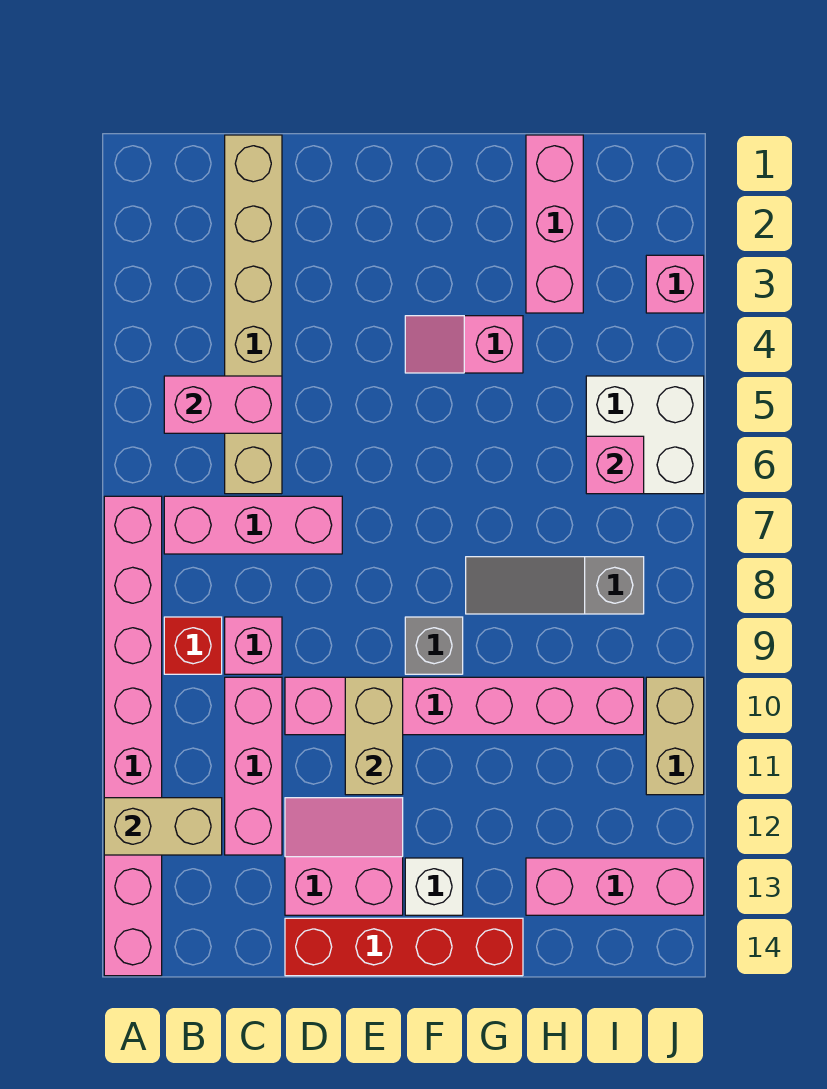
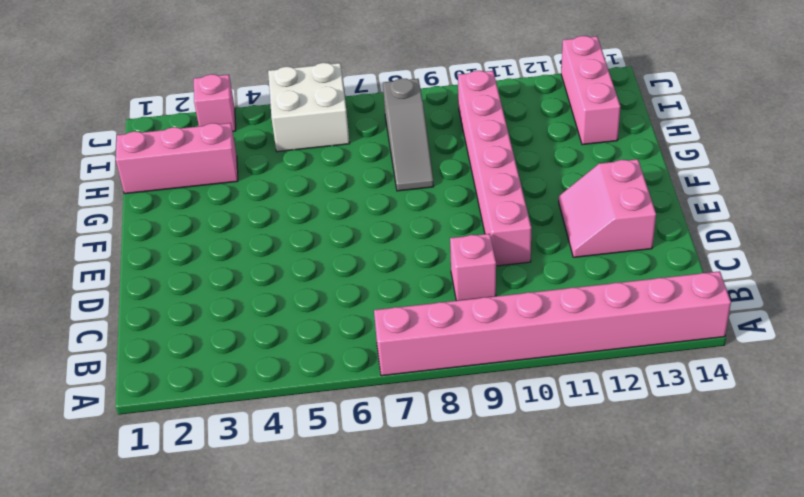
none -> pink 1x3 brick [164,496,342,554]
none -> red 1x1 brick [164,617,222,674]
none -> tan 1x6 brick [225,135,282,494]

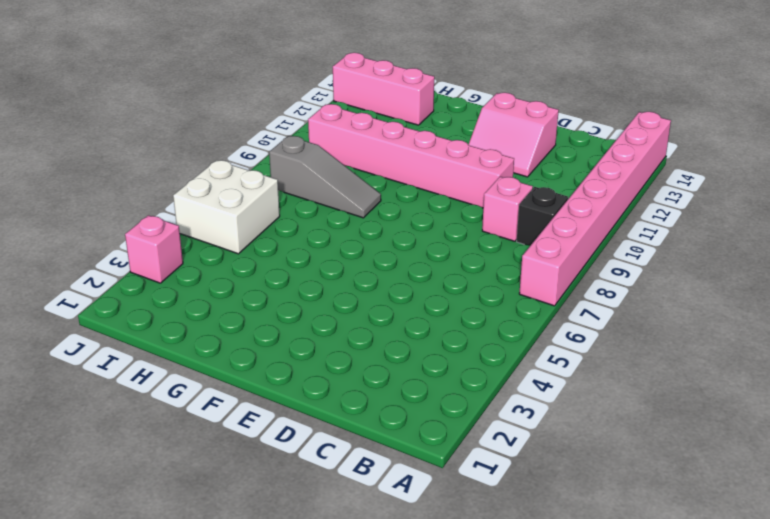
black 1x1 brick [517,187,568,246] -> red 1x1 brick [164,617,222,674]
none -> pink 1x3 brick [164,496,342,554]
none -> tan 1x6 brick [225,135,282,494]
none -> pink 1x3 brick [225,677,282,855]

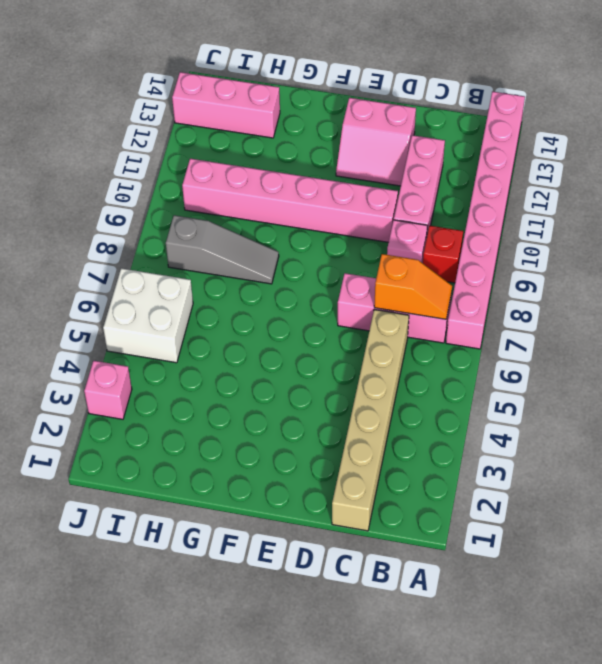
orange 1x2 slope [374,254,452,319] -> none
none -> red 1x4 brick [285,918,523,976]
none -> pink 1x2 slope [405,316,523,373]
none -> grey 1x1 brick [405,617,463,674]

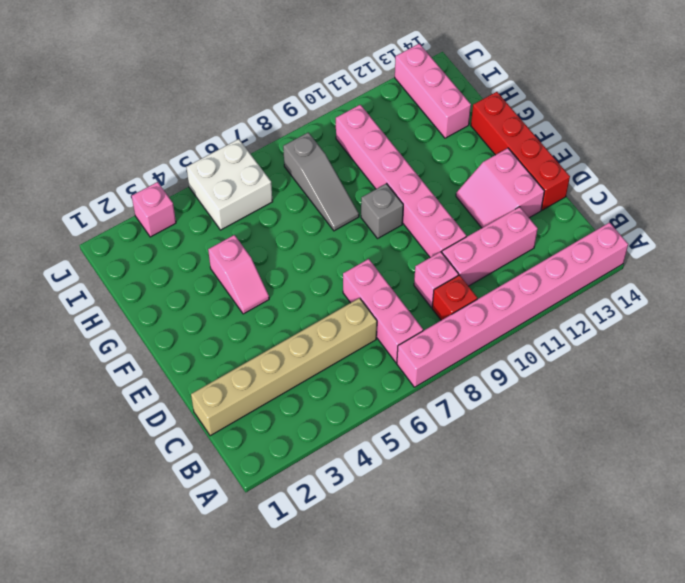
none -> white 1x1 brick [405,858,463,915]
none -> pink 1x3 brick [526,135,583,313]
none -> tan 1x2 brick [646,677,704,795]

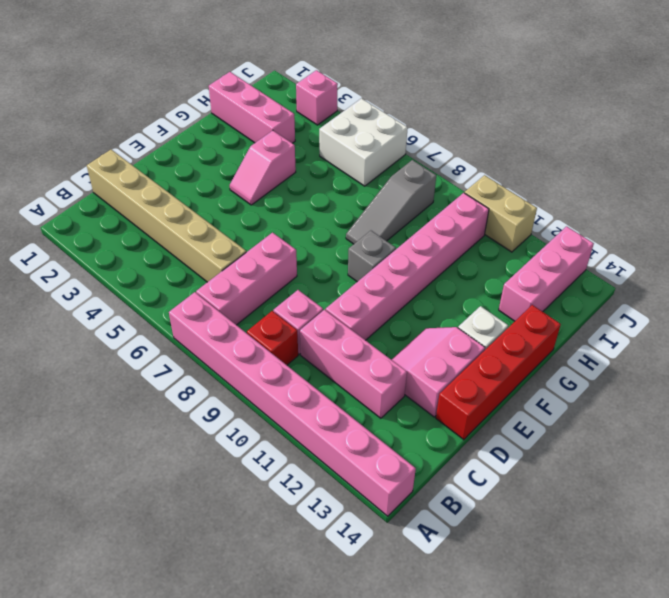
none -> tan 1x2 brick [104,798,222,855]
none -> pink 1x2 brick [164,376,282,433]
none -> tan 1x2 brick [345,677,403,795]

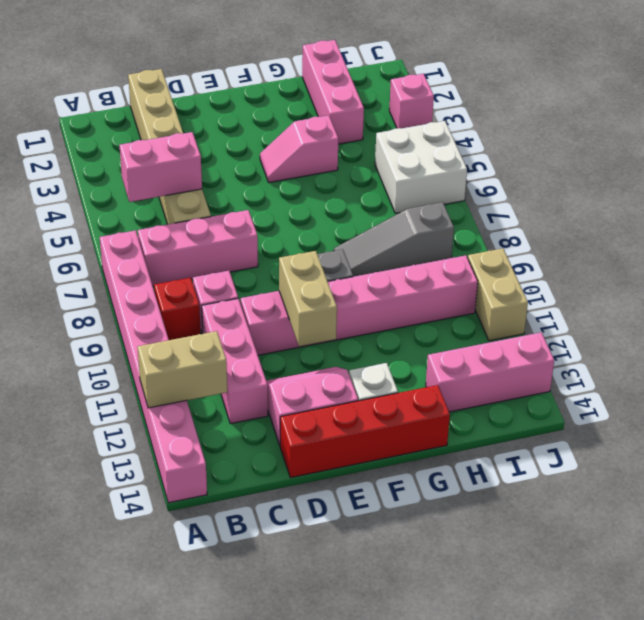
none -> pink 1x1 brick [586,436,644,494]

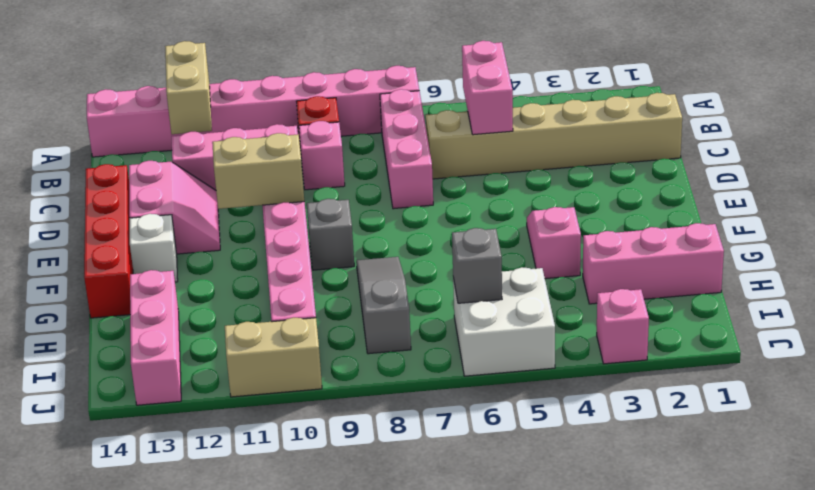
grey 1x1 brick [452,228,502,303] -> pink 1x1 brick [586,436,644,494]

